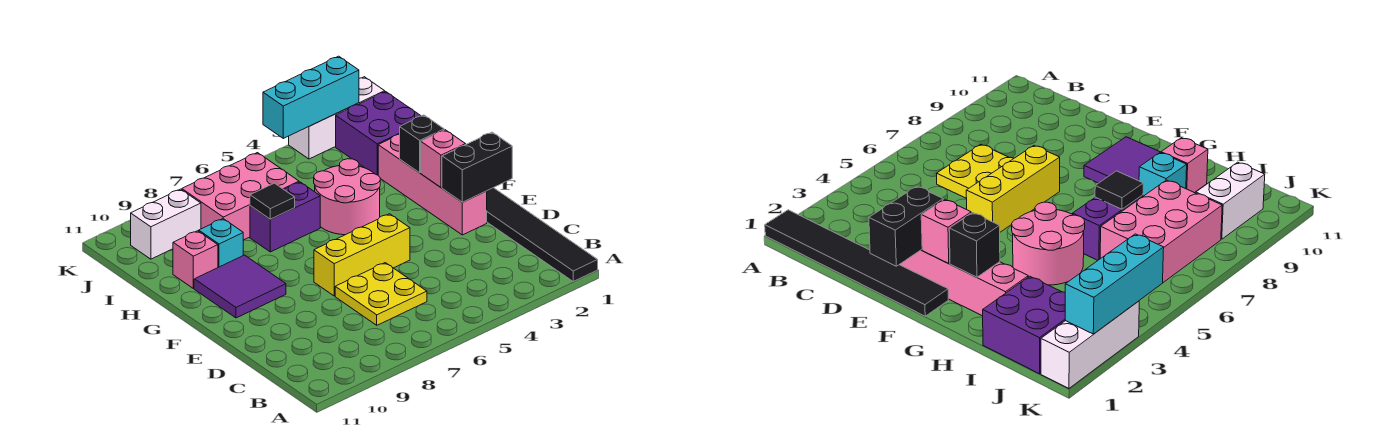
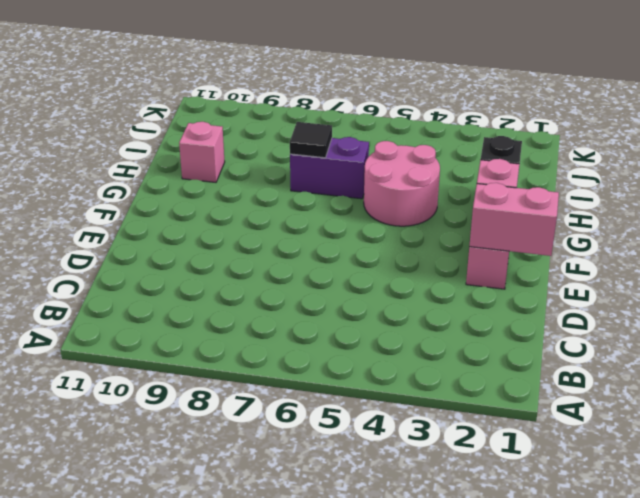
pink 1x2 brick [469,183,559,256] -> black 1x2 brick [442,132,512,202]
none -> black 1x6 tile [487,188,598,281]
none -> yellow 2x2 plate [335,263,427,325]
none -> yellow 1x3 brick [314,214,410,296]

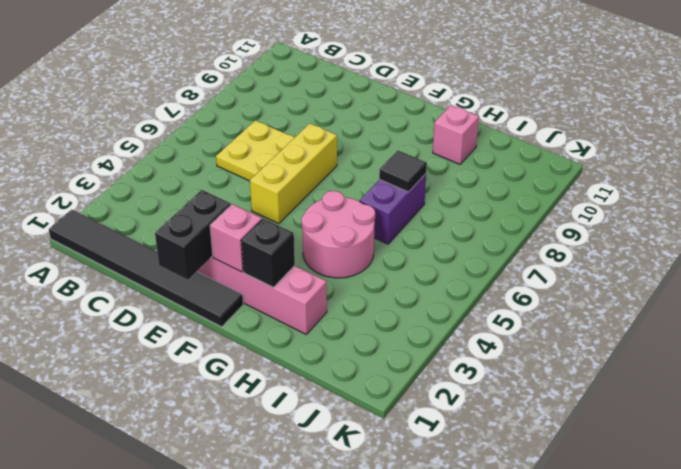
none -> purple 2x2 tile [194,255,286,318]
none -> cyan 1x1 brick [199,219,243,267]
none -> purple 2x2 brick [336,92,421,175]

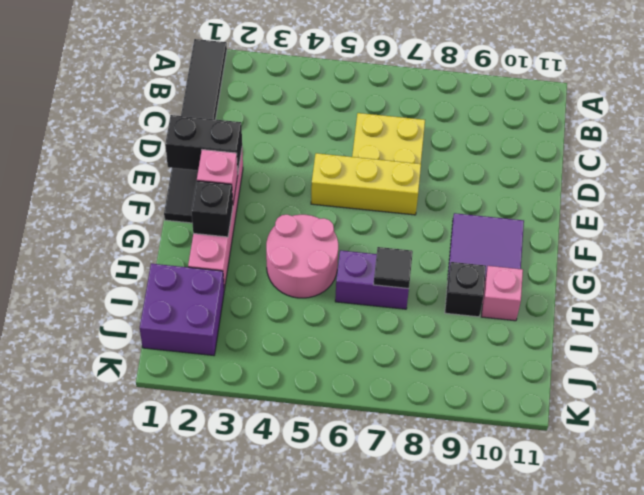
black 1x1 brick [445,262,486,317] -> cyan 1x1 brick [199,219,243,267]
none -> pink 2x3 brick [182,153,299,240]
none -> white 1x2 brick [131,189,201,259]
none -> white 1x3 brick [289,77,385,159]

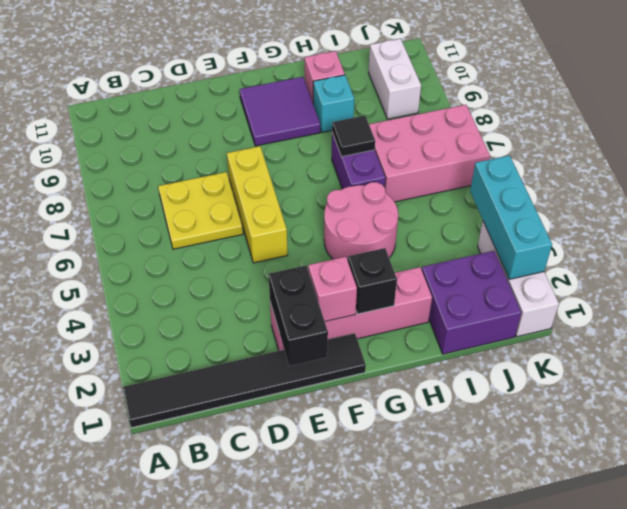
pink 2x3 brick [369,105,490,202] -> pink 2x3 brick turned to [182,153,299,240]

